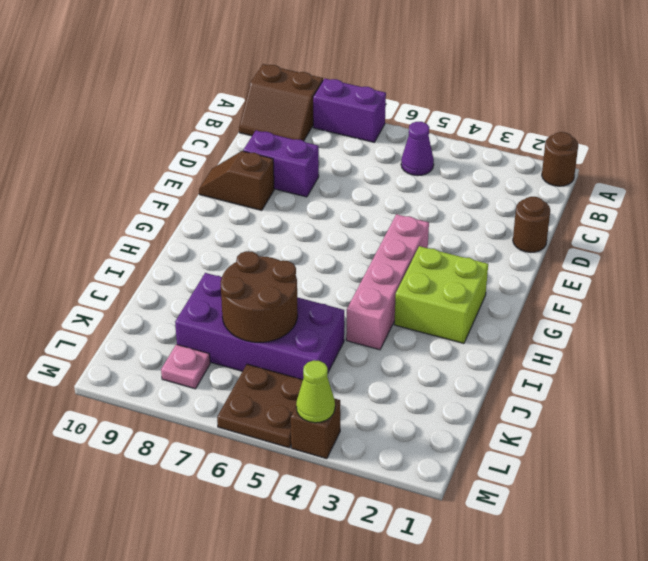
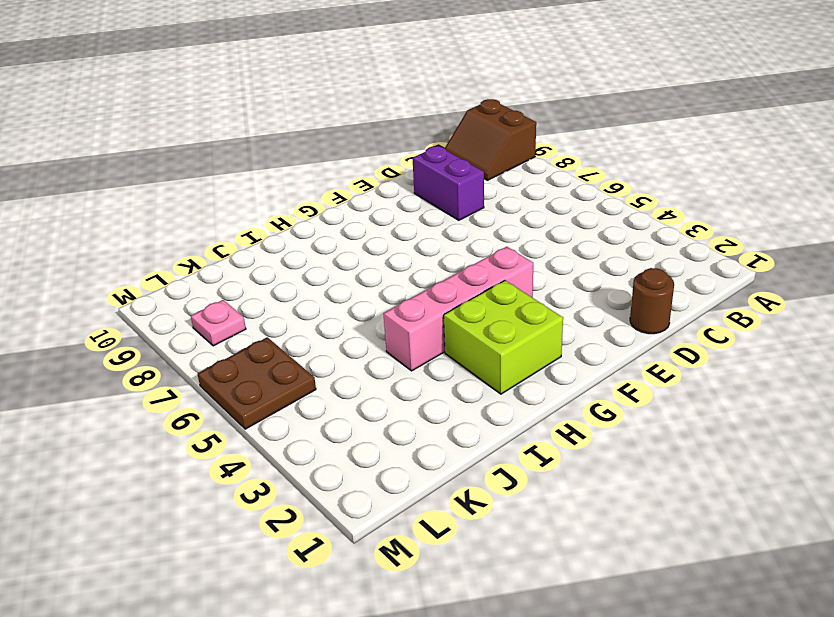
none -> brown 1x1 round brick [542,132,578,186]
none -> purple 1x2 brick [313,79,386,142]
none -> purple 1x1 cone [401,122,434,176]

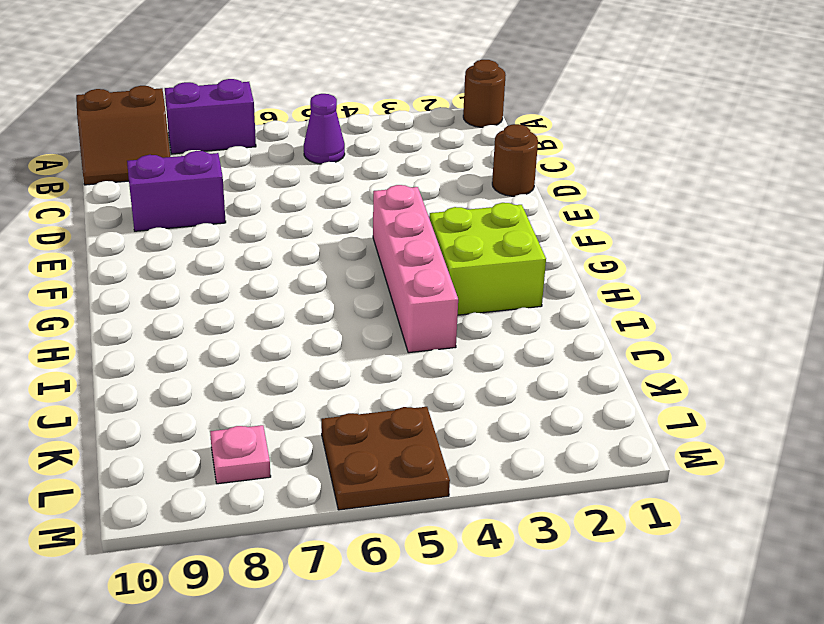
none -> brown 1x2 slope [199,151,274,210]
none -> purple 2x4 brick [175,273,344,380]
none -> brown 1x1 brick [291,399,340,459]

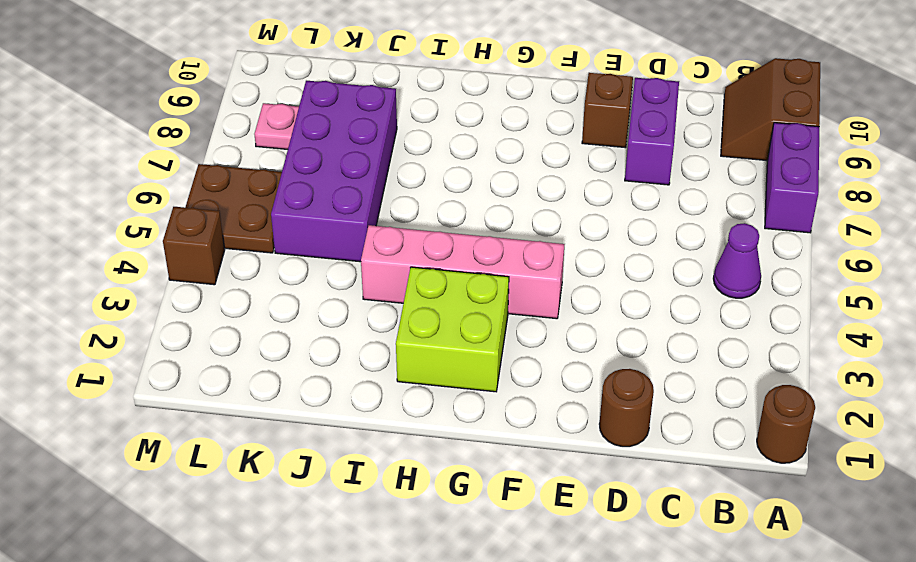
none -> brown 2x2 round brick [221,251,298,342]
none -> lime 1x1 cone [296,360,335,423]

